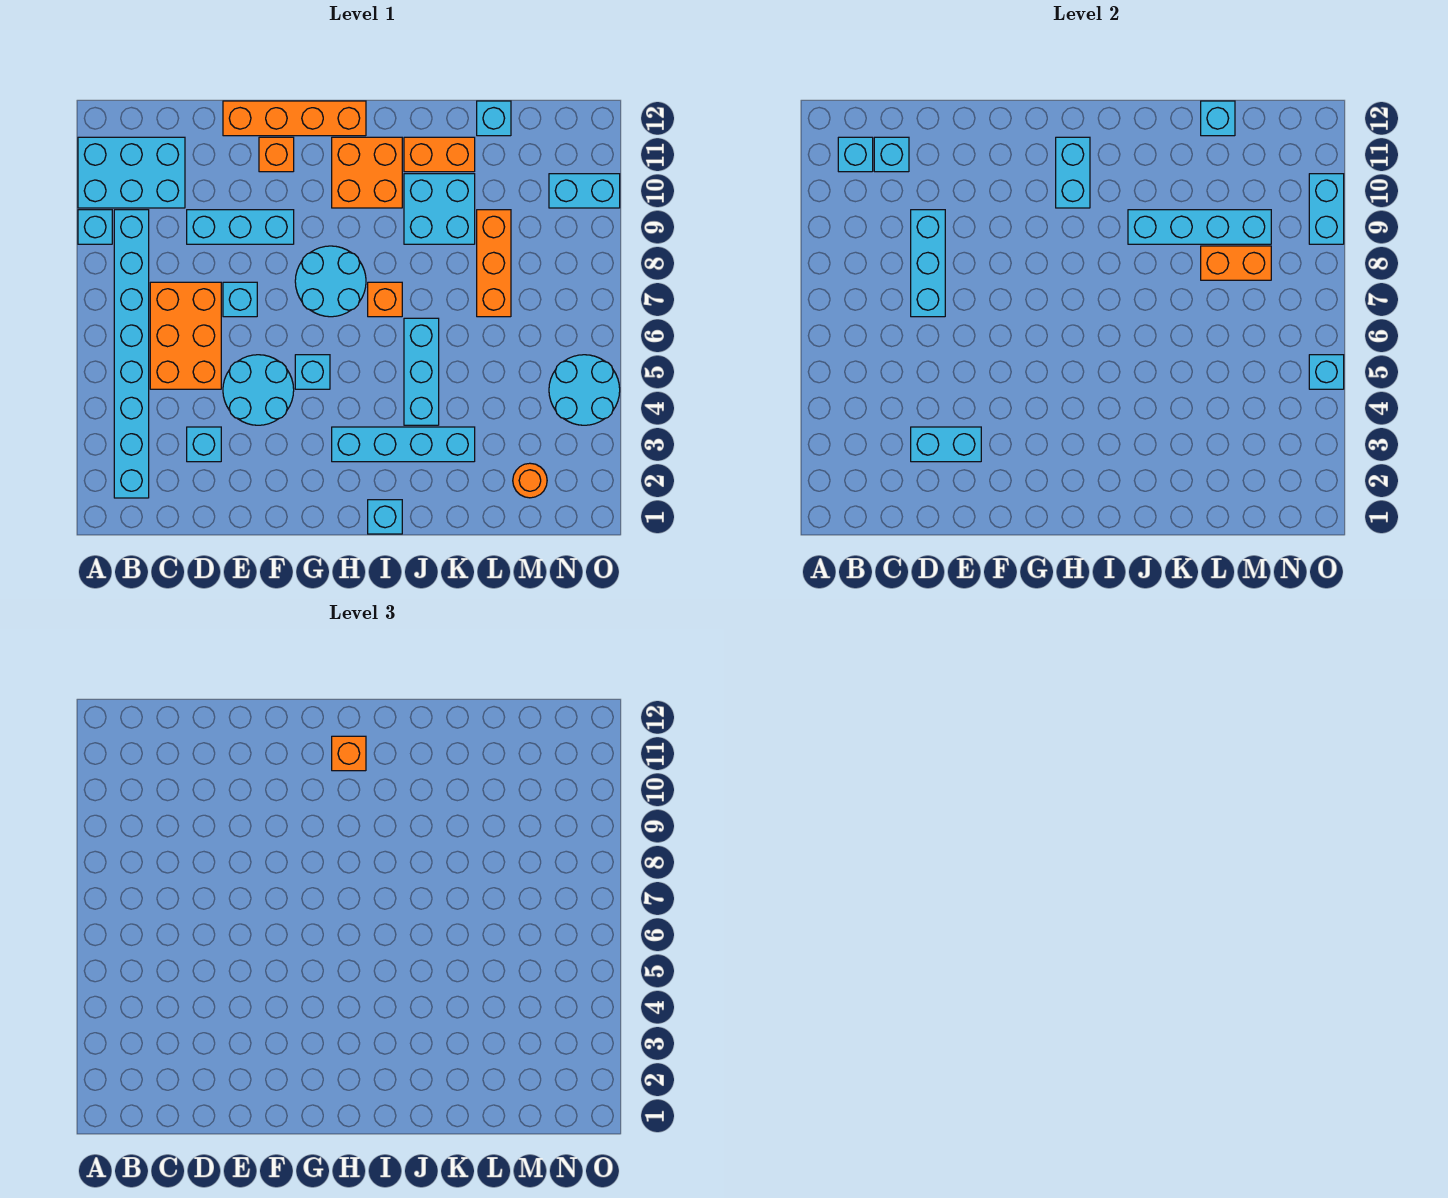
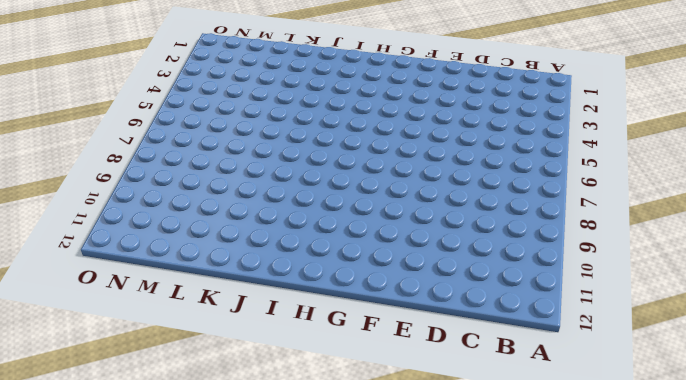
none -> cyan 1x1 brick [78,210,112,244]
none -> cyan 2x3 brick [78,137,185,208]
none -> cyan 1x8 brick [114,210,149,498]
none -> orange 2x3 brick [150,282,221,389]

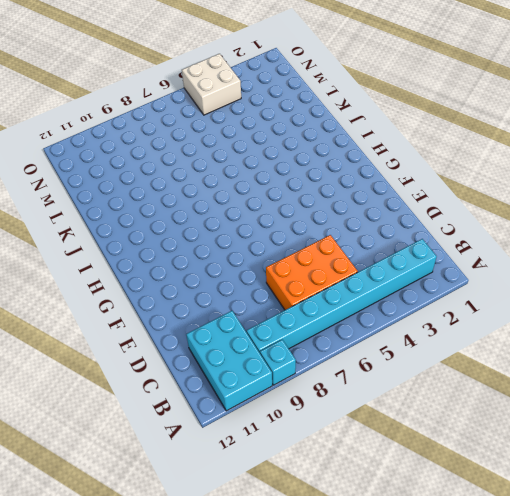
white 2x2 brick [182,54,241,115] -> cyan 2x2 round brick [549,355,620,425]
none -> cyan 1x1 brick [187,427,221,462]
none -> cyan 1x3 brick [187,210,294,244]
none -> cyan 2x2 round brick [223,355,294,425]
none -> cyan 1x1 brick [223,282,257,317]

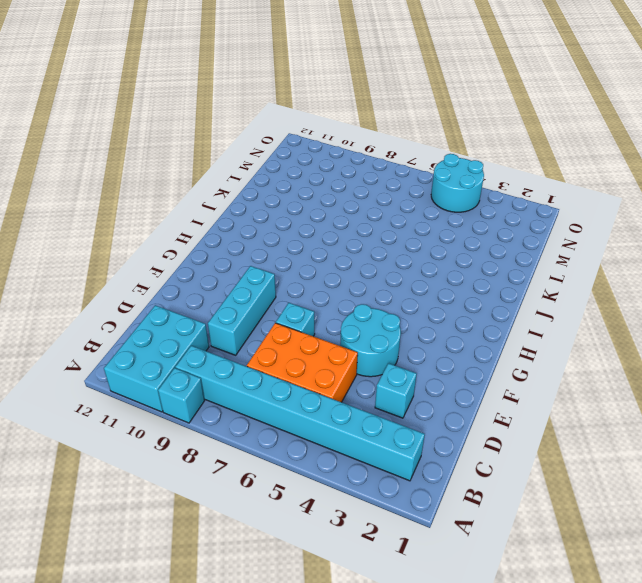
none -> orange 1x4 brick [223,101,366,136]
none -> orange 1x1 brick [259,137,294,172]
none -> cyan 1x1 brick [295,355,330,389]
none -> cyan 2x2 round brick [295,246,366,317]

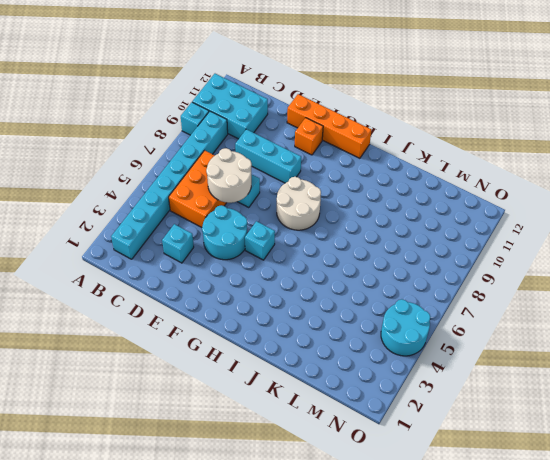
white 2x2 round brick [206,148,252,203] -> cyan 1x3 brick [911,210,945,317]
white 2x2 round brick [277,177,321,230] -> cyan 2x2 round brick [295,246,366,317]
none -> cyan 1x4 brick [332,427,475,462]
none -> orange 2x2 brick [332,137,402,208]
none -> cyan 1x1 brick [368,500,402,534]
none -> orange 1x1 brick [368,282,402,317]

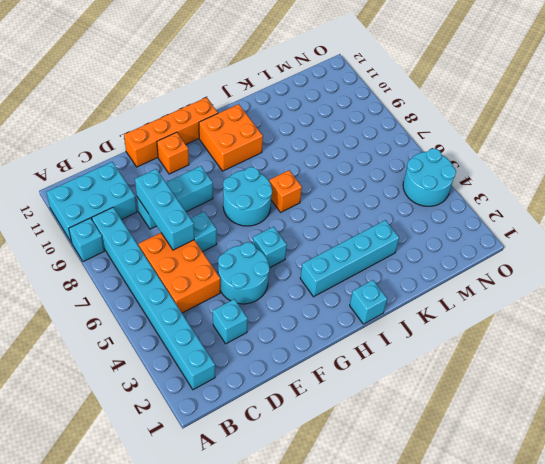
none -> cyan 1x3 brick [404,318,439,425]
none -> cyan 2x2 brick [404,174,475,244]
none -> orange 1x2 brick [404,137,475,172]
none -> orange 1x3 brick [477,210,511,317]

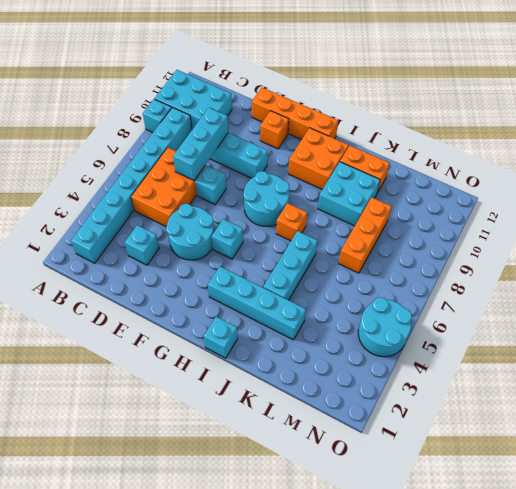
none -> cyan 1x1 brick [477,101,511,136]
none -> orange 1x1 round brick [513,463,547,498]
none -> cyan 1x2 brick [549,174,620,208]
none -> cyan 1x1 brick [838,137,873,172]

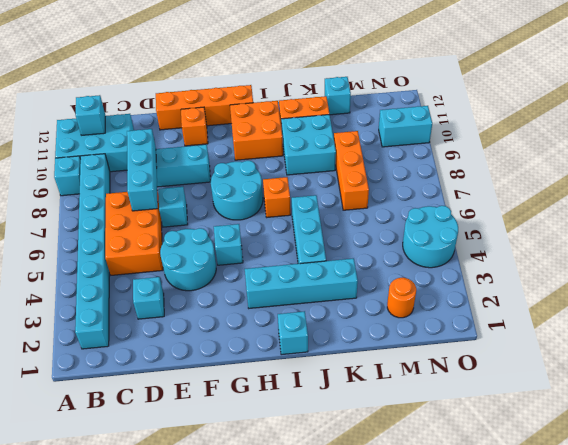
none -> cyan 1x1 brick [874,137,909,172]
none -> cyan 1x2 brick [911,427,981,462]
none -> cyan 1x2 brick [1056,137,1090,208]
none -> cyan 1x4 brick [1128,210,1271,244]

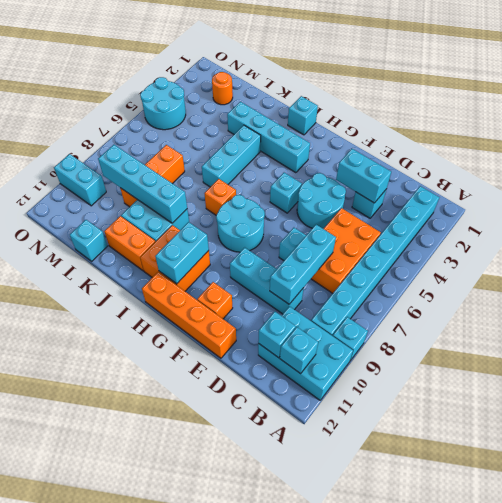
none -> orange 1x2 brick [1201,246,1271,280]
none -> cyan 1x1 brick [1201,101,1235,136]
none -> cyan 1x1 brick [1309,355,1344,389]
none -> cyan 1x2 brick [1309,174,1344,244]

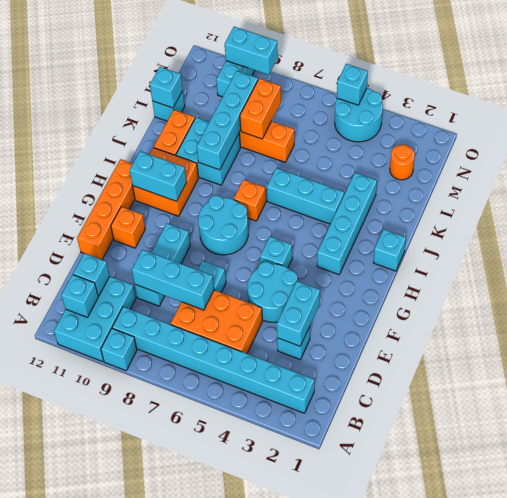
none -> orange 1x1 brick [332,736,366,771]

